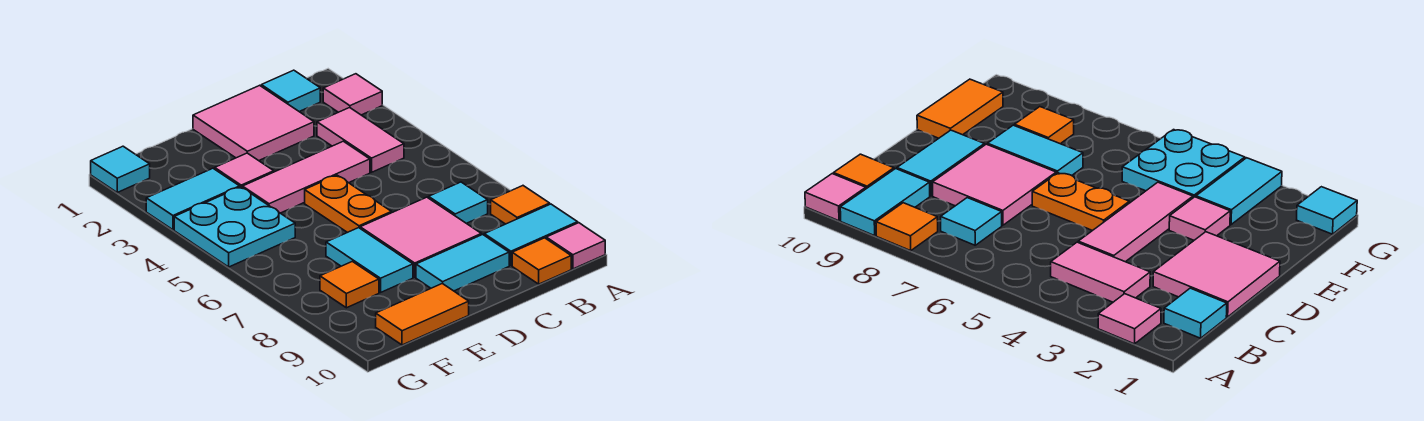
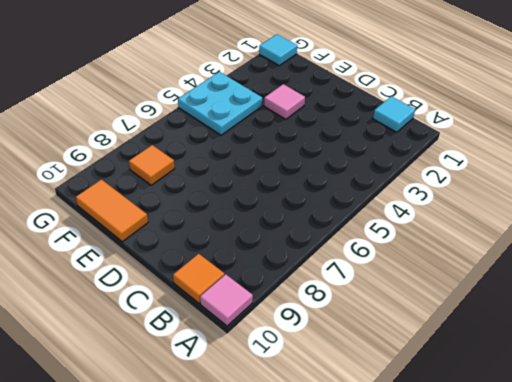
none -> pink 1x1 tile [323,74,382,115]
none -> orange 1x1 tile [491,186,550,224]
none -> cyan 1x2 tile [484,204,578,265]

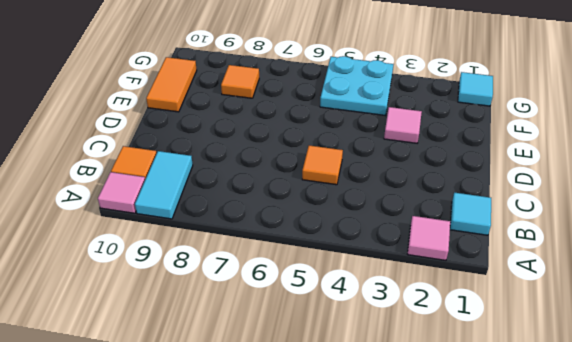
orange 1x1 tile [302,145,343,185] -> orange 1x1 tile moved to [491,186,550,224]
none -> pink 1x2 tile [317,108,404,172]
none -> cyan 1x1 tile [429,182,488,223]
none -> pink 2x2 tile [193,85,314,161]

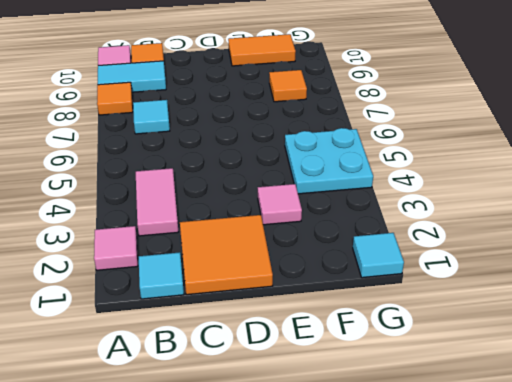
orange 2x2 tile [180,215,273,295] -> pink 2x2 tile [193,85,314,161]
none -> pink 1x3 tile [243,141,370,213]
none -> pink 2x2 tile [360,197,481,277]
none -> cyan 1x2 tile [416,234,509,291]

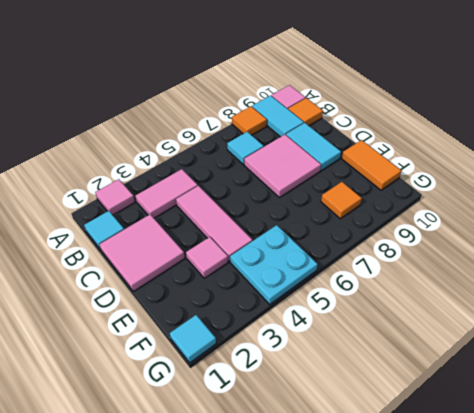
none -> orange 1x2 plate [305,175,391,233]
none -> cyan 1x2 tile [326,228,413,292]
none -> cyan 1x2 tile [146,168,240,230]

